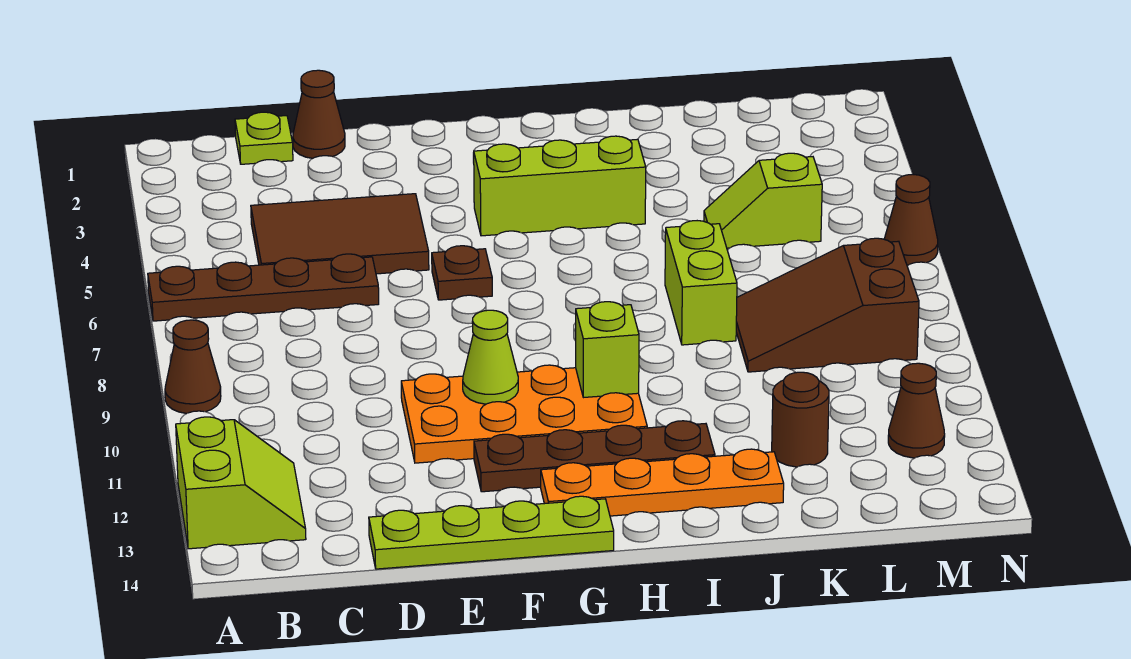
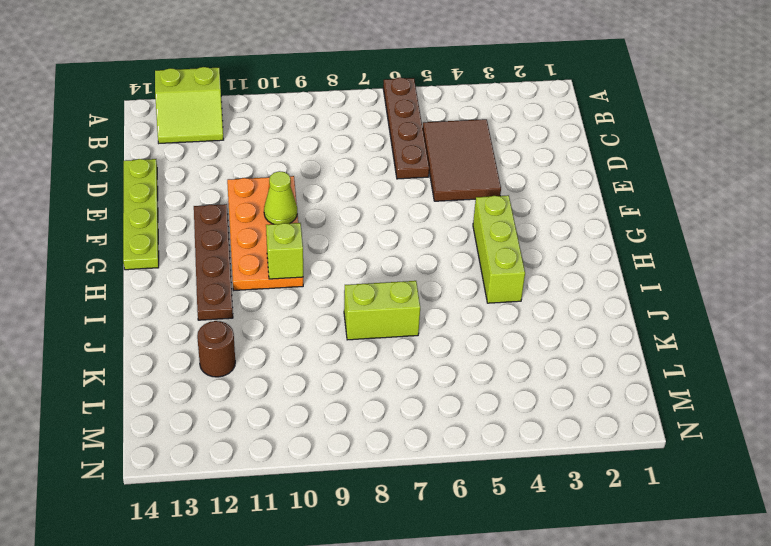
none -> brown 1x1 cone [165,320,221,414]
none -> lime 1x1 plate [235,112,293,164]
none -> brown 1x1 cone [293,70,345,158]

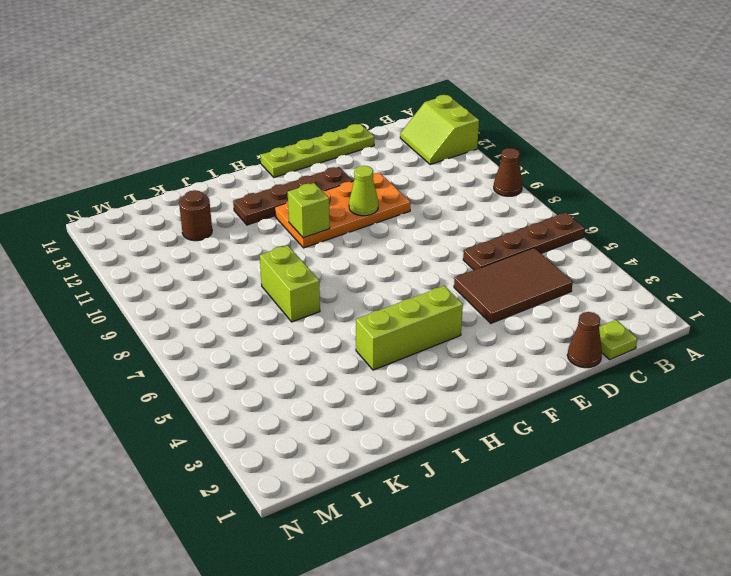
none -> brown 1x1 plate [432,246,492,300]
none -> orange 1x4 plate [541,449,784,516]
none -> lime 1x2 slope [704,153,822,248]

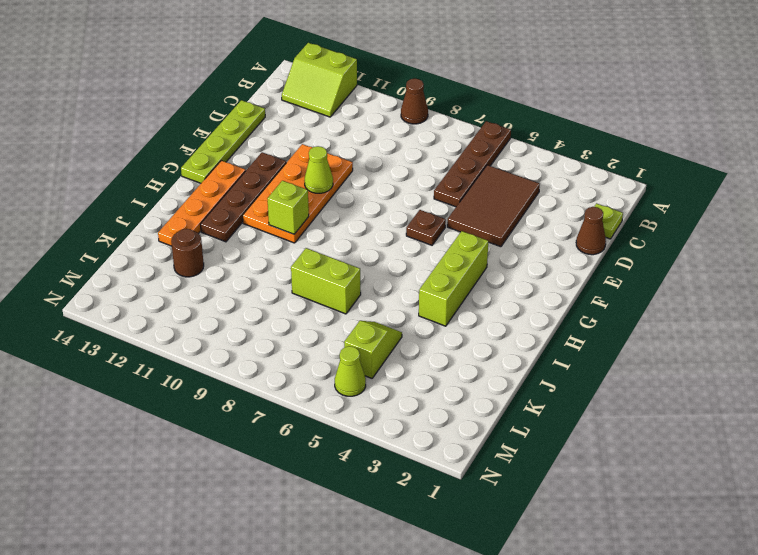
lime 1x1 cone [335,346,366,396] -> none
none -> brown 2x3 slope [736,238,919,372]
none -> brown 1x1 cone [888,363,945,458]
none -> brown 1x1 cone [884,175,938,265]

